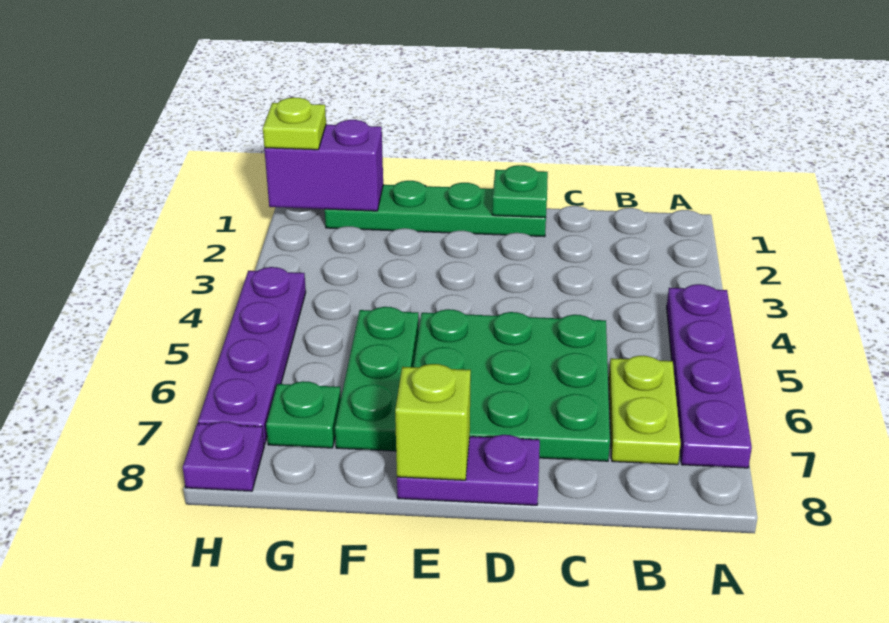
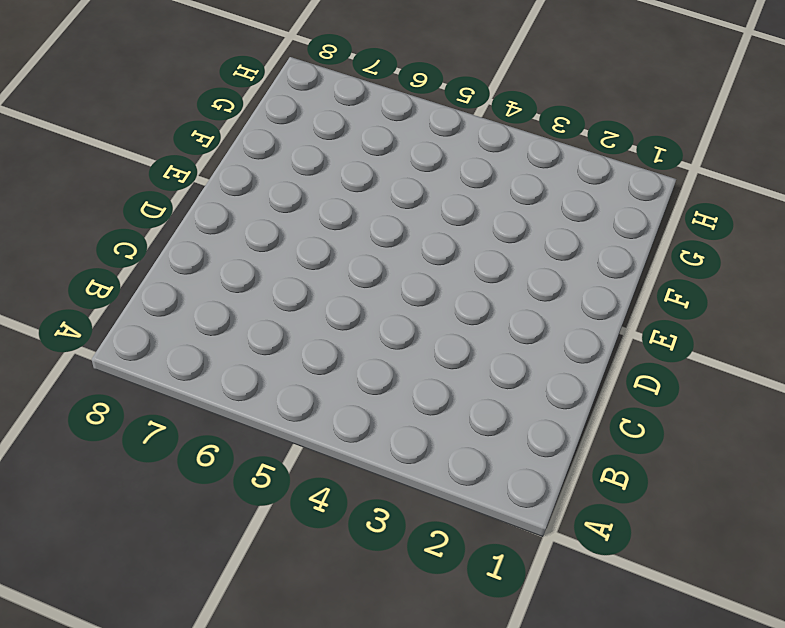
none -> purple 1x4 plate [667,284,752,468]
none -> lime 1x2 plate [609,356,681,465]
none -> green 3x3 plate [413,309,610,461]

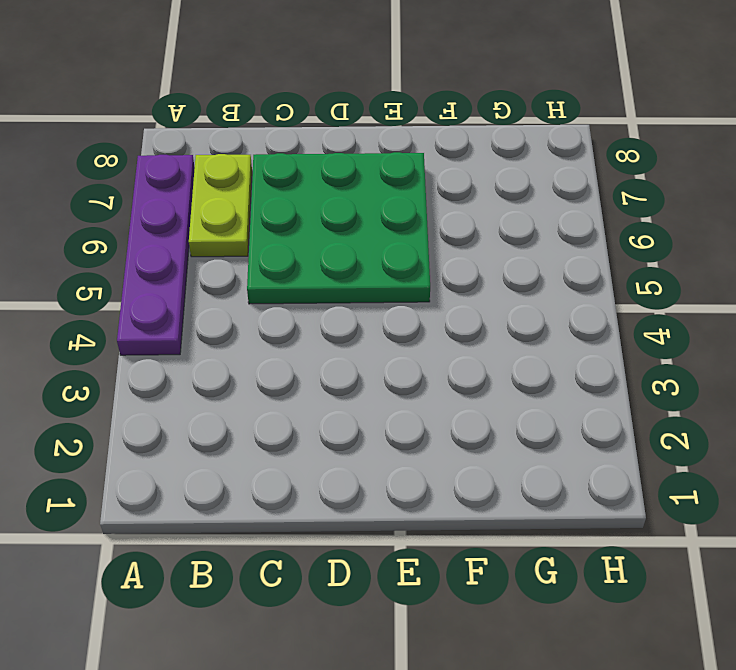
none -> green 1x4 plate [325,181,546,237]
none -> purple 1x2 plate [397,435,540,505]
none -> green 1x3 plate [335,307,419,451]

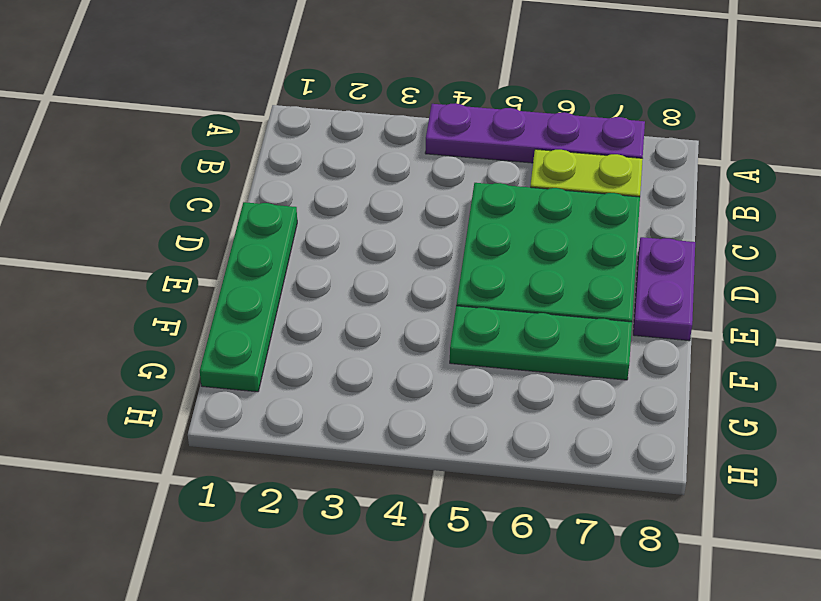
none -> green 1x1 plate [266,381,341,448]
none -> purple 1x4 plate [198,267,306,445]
none -> purple 1x1 plate [183,421,264,491]

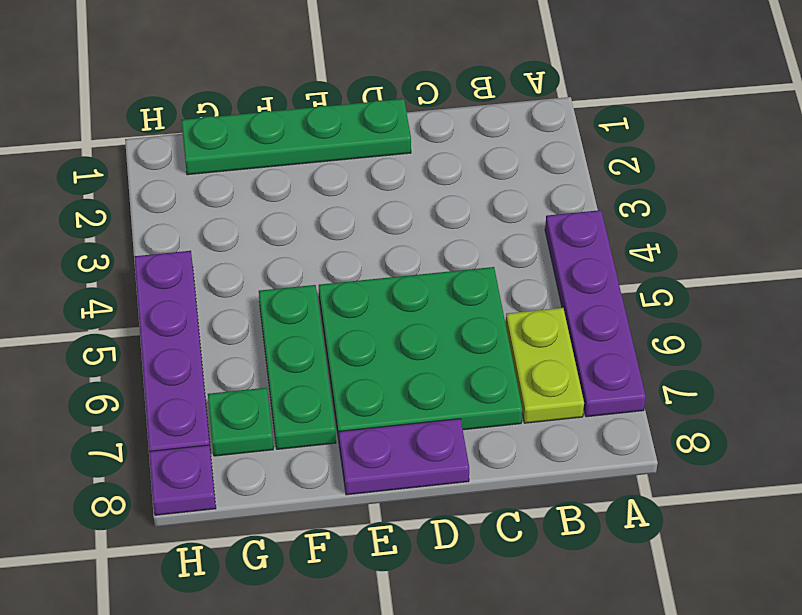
none -> green 1x1 plate [492,165,548,217]
none -> lime 1x1 brick [395,364,471,480]
none -> purple 1x2 brick [264,120,383,211]

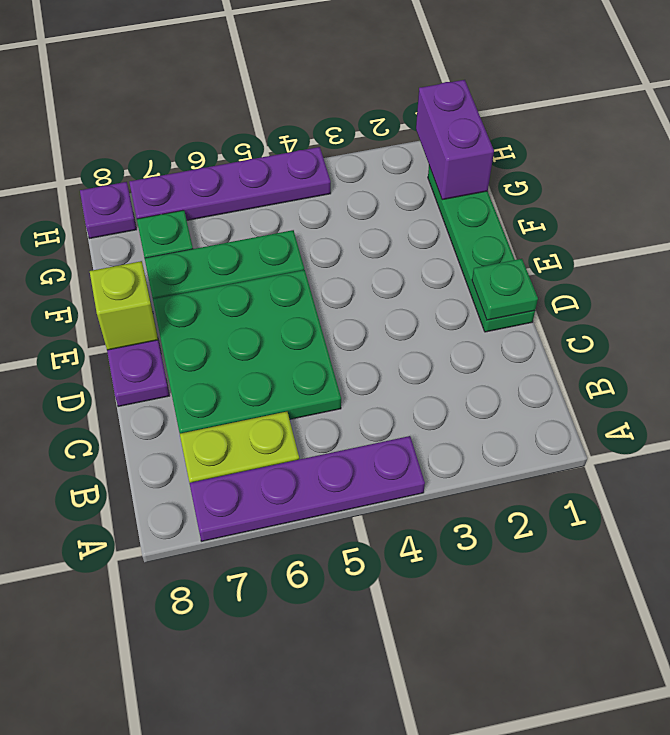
none -> lime 1x1 plate [263,97,326,150]

